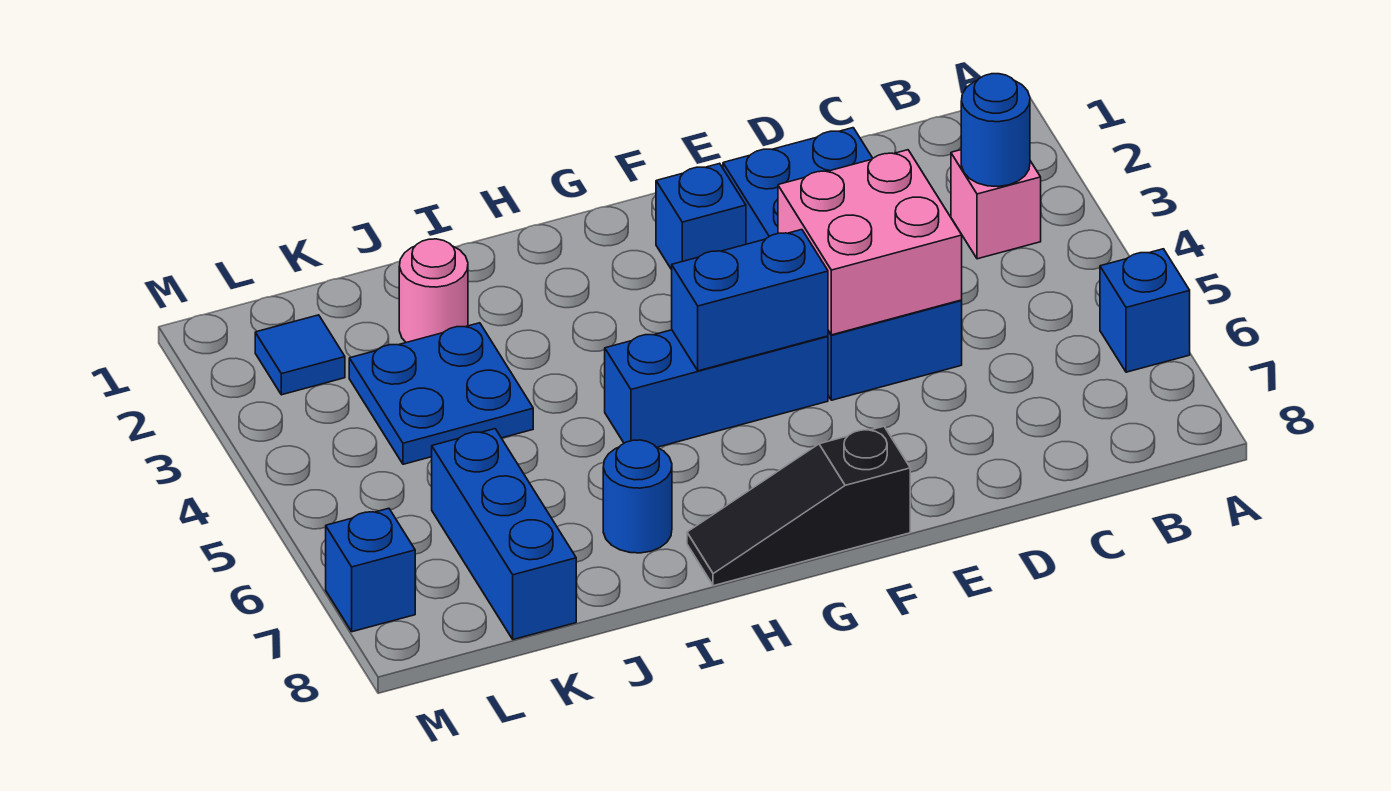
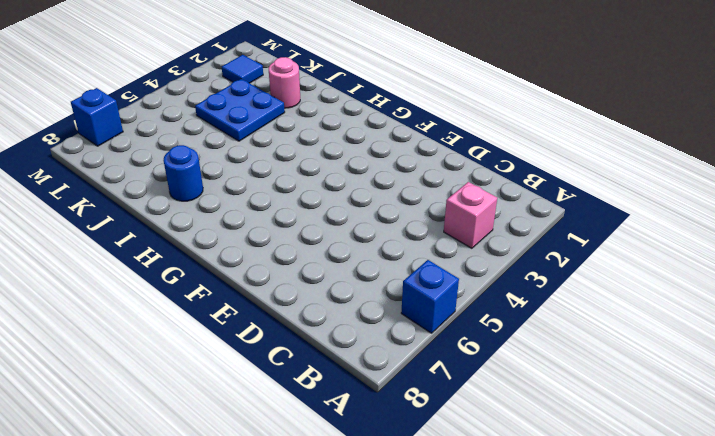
none -> blue 2x4 brick [723,128,962,400]
none -> blue 1x1 brick [656,163,746,270]
none -> blue 1x3 brick [605,330,828,447]

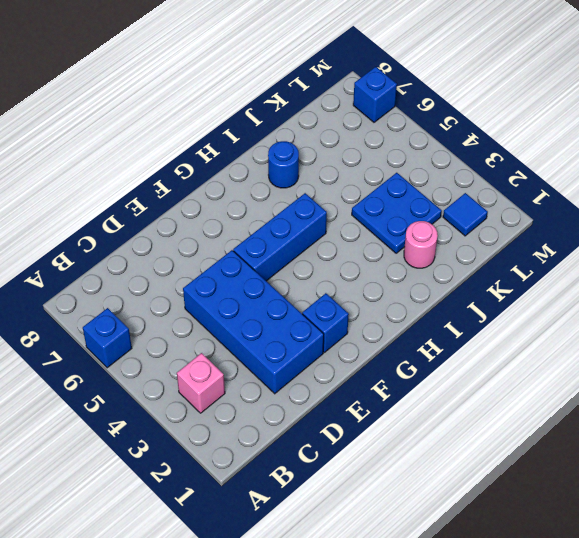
none -> black 1x3 slope [687,426,910,586]
none -> blue 1x3 brick [432,429,576,640]
none -> blue 1x1 round brick [961,74,1030,187]

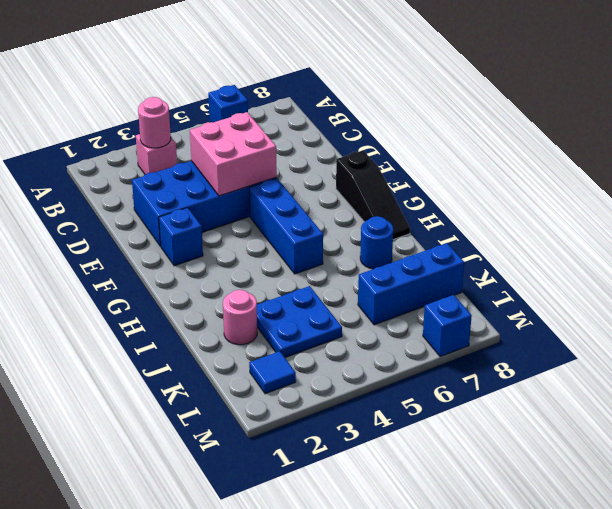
pink 1x1 round brick [138,97,171,148] -> blue 1x1 round brick [961,74,1030,187]
none -> blue 1x2 brick [672,230,828,371]

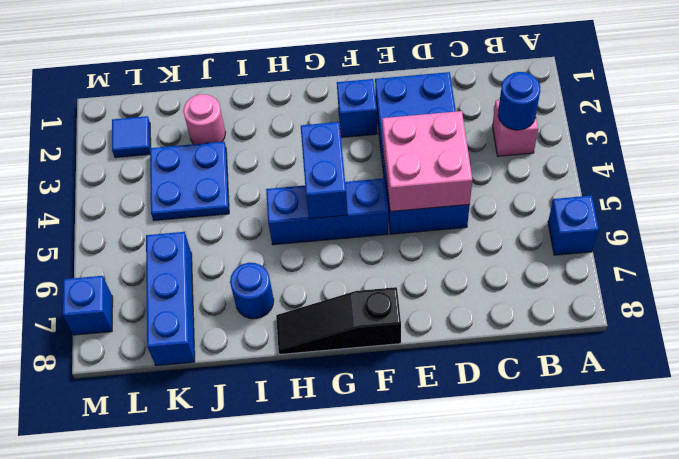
blue 1x2 brick [301,122,348,219] -> blue 1x2 brick turned to [672,230,828,371]

